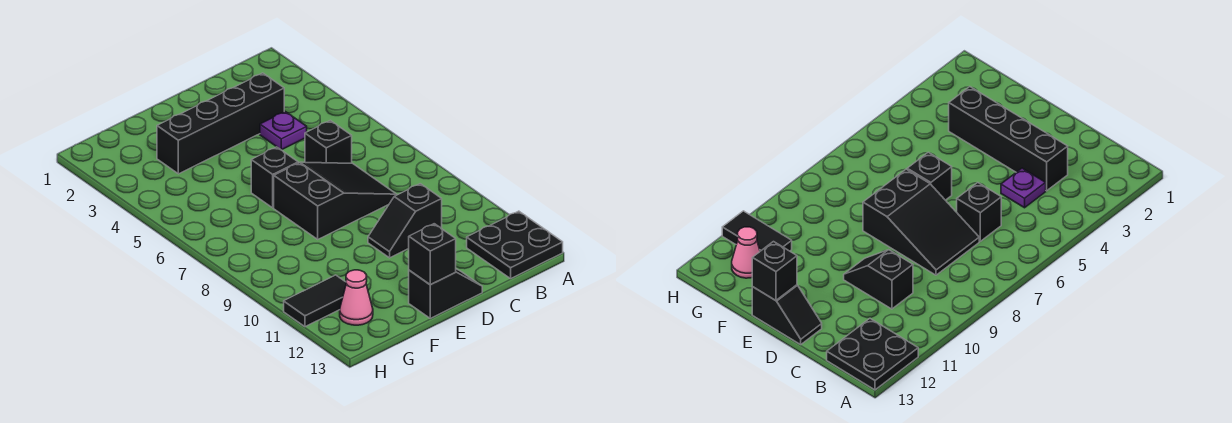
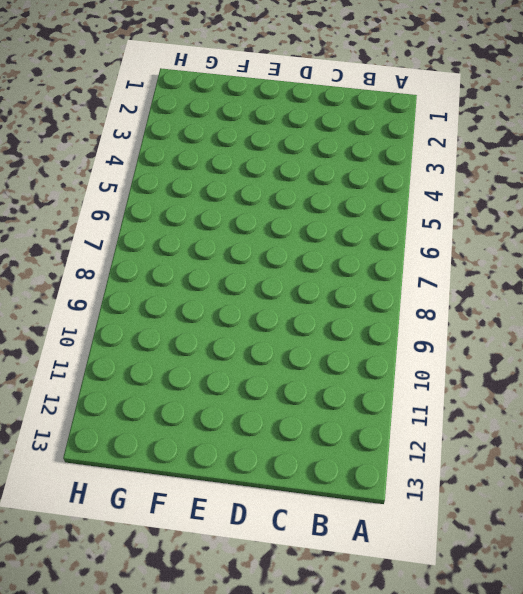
none -> black 2x2 plate [467,211,563,279]
none -> black 1x4 brick [157,73,284,174]

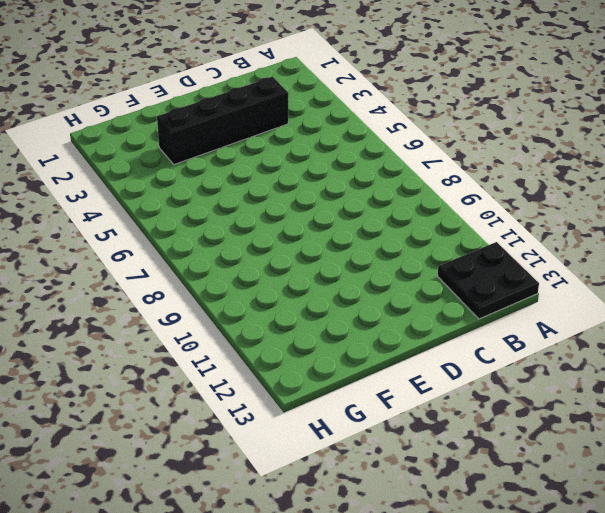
none -> purple 1x1 plate [260,112,307,150]
none -> black 1x1 brick [305,120,352,163]

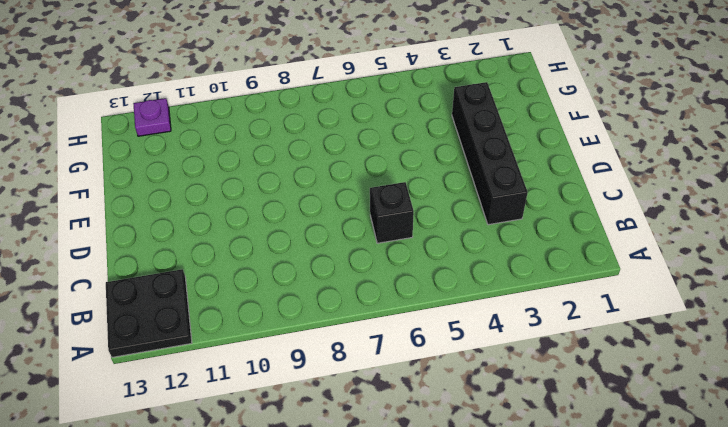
purple 1x1 plate [133,98,171,136] -> purple 1x1 plate moved to [260,112,307,150]
none -> black 2x3 slope [274,162,397,239]
none -> black 1x2 slope [368,184,442,258]

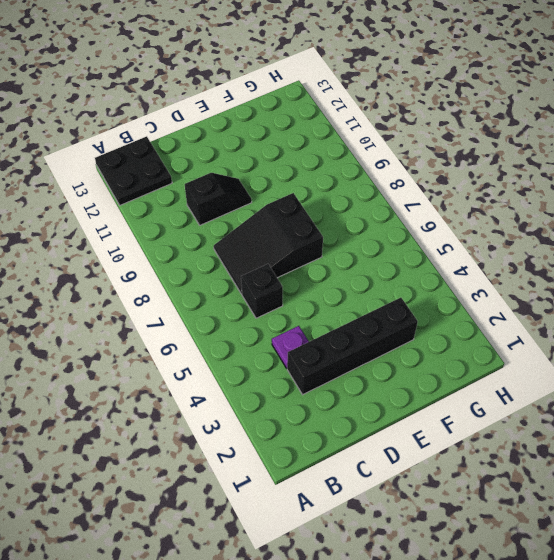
none -> black 1x2 slope [409,269,482,318]
none -> black 1x1 brick [251,147,298,208]

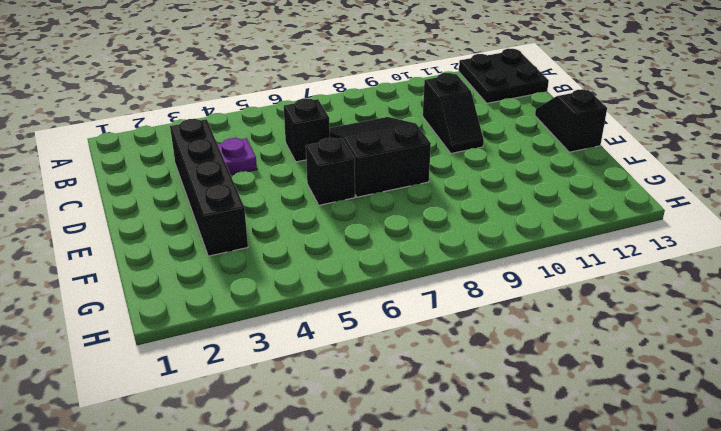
none -> black 1x2 tile [284,275,346,327]
none -> pink 1x1 cone [340,270,373,325]

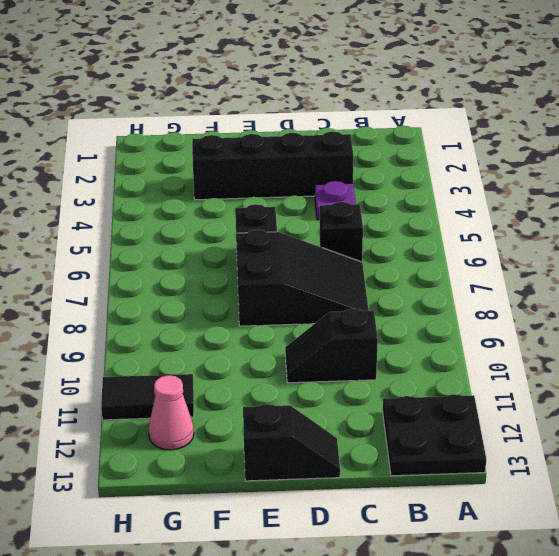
none -> black 1x1 brick [409,224,456,285]

